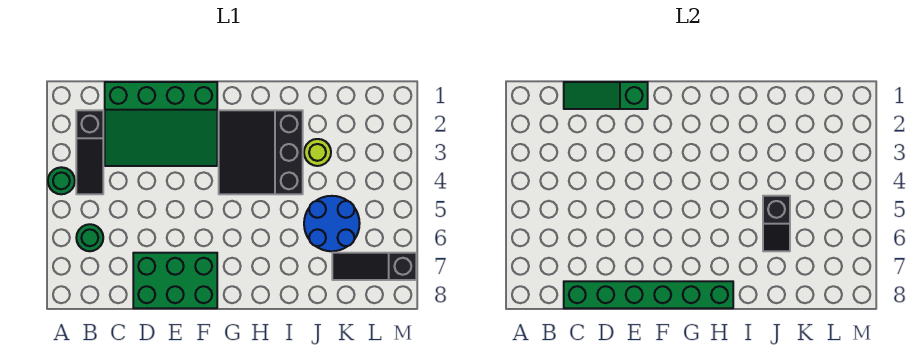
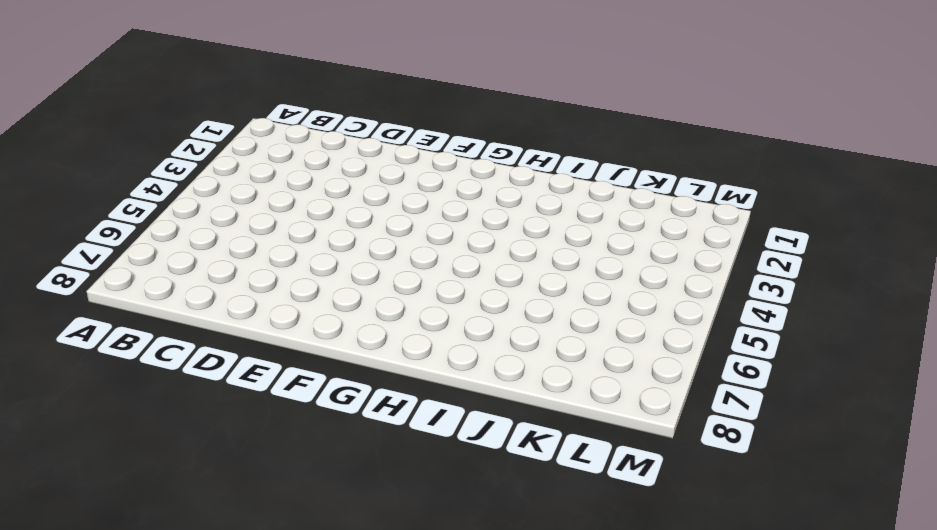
none -> green 1x1 round brick [48,167,75,194]
none -> black 1x3 slope [76,110,103,194]
none -> green 1x1 round brick [76,224,103,251]

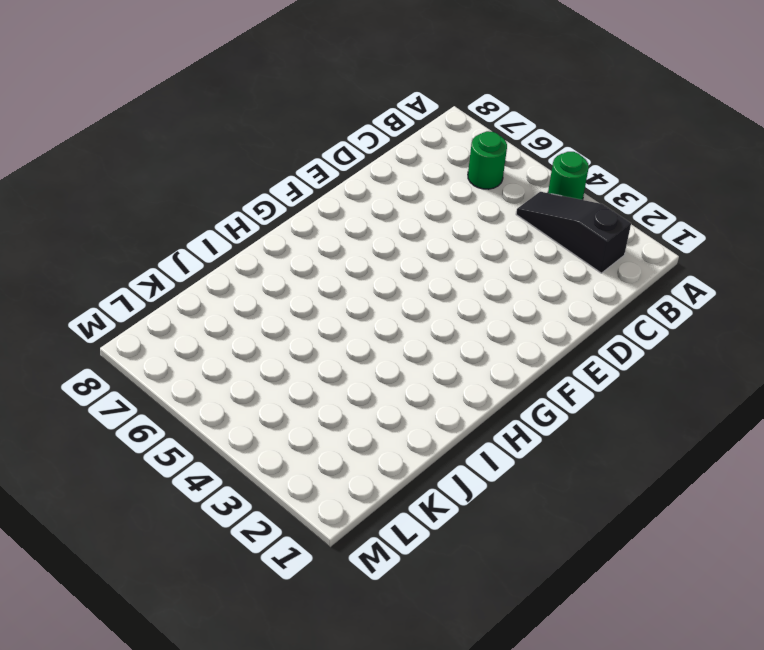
none -> green 3x4 slope [105,82,217,166]
none -> green 2x3 brick [133,253,217,308]
none -> black 3x3 slope [219,110,303,194]

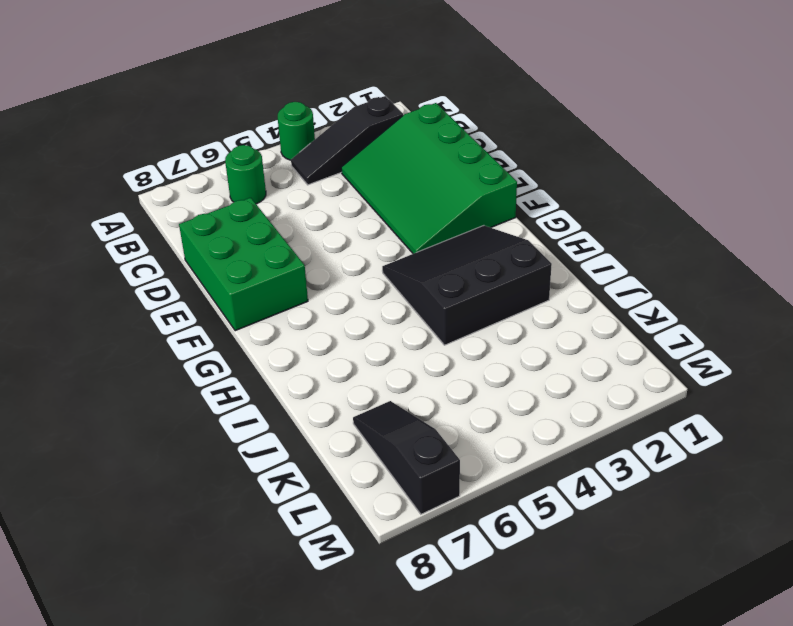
none -> lime 1x1 round brick [304,139,331,166]
none -> blue 2x2 round brick [304,196,360,251]
none -> green 1x3 slope [564,82,648,109]

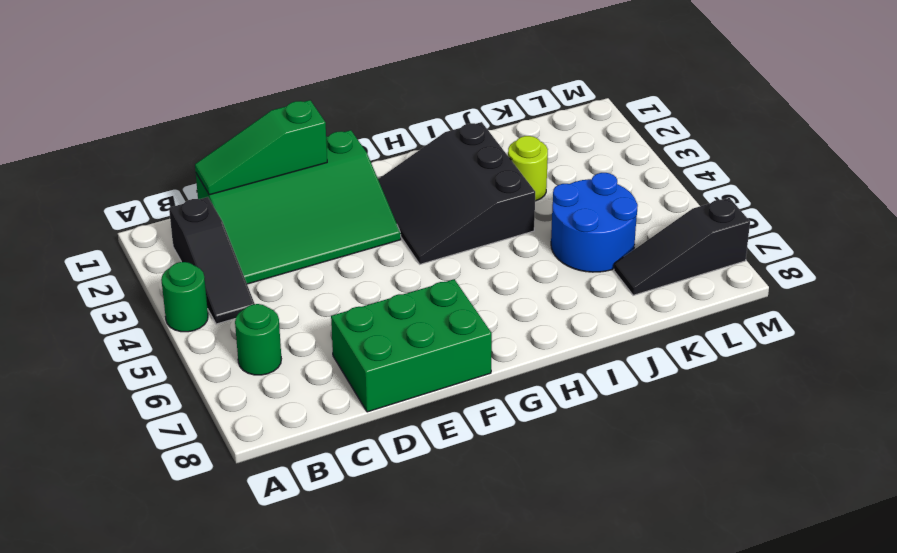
none -> green 1x6 brick [564,281,733,308]
none -> black 1x2 slope [763,196,790,251]

